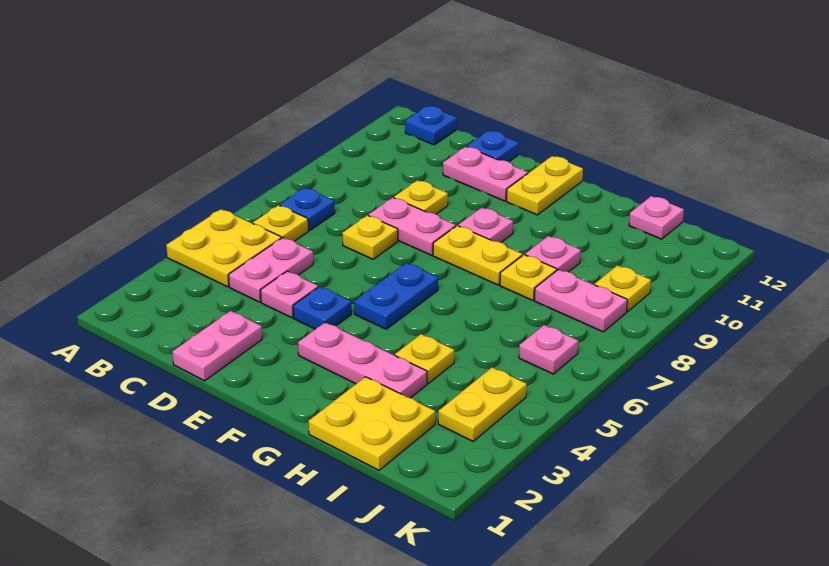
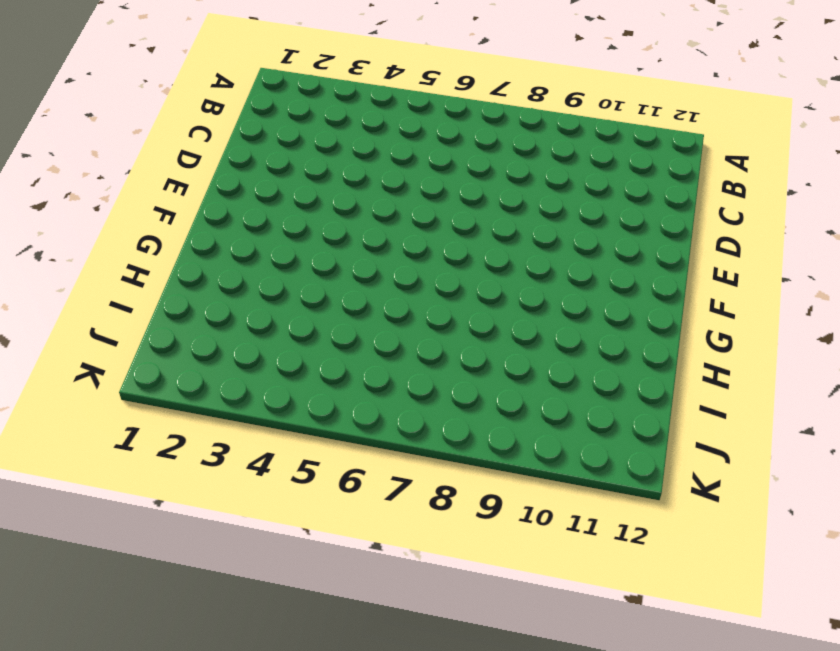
none -> yellow 2x2 plate [166,209,281,287]
none -> yellow 1x1 plate [253,205,308,241]
none -> blue 1x1 plate [280,188,335,230]

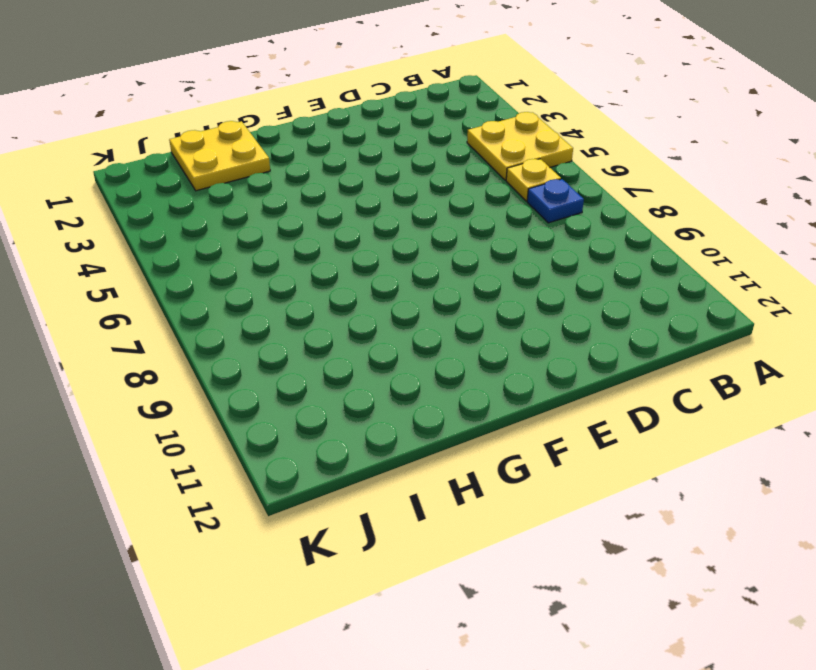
none -> blue 1x1 plate [405,106,457,145]
none -> pink 1x2 plate [229,238,313,302]
none -> pink 1x2 plate [172,311,262,381]

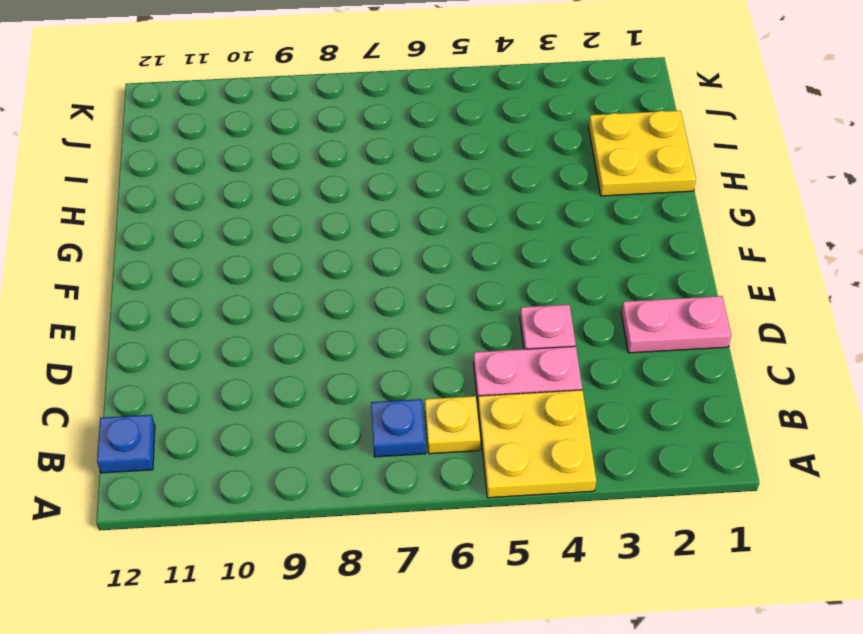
none -> yellow 1x1 plate [342,215,398,259]
none -> pink 1x2 plate [368,198,456,255]
none -> yellow 1x1 plate [394,180,448,214]

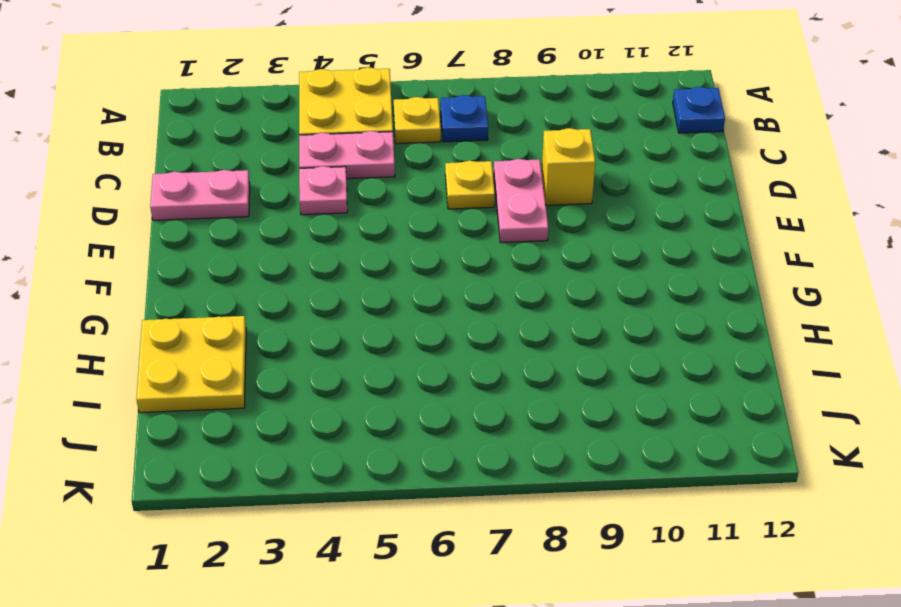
yellow 1x1 brick [542,128,595,205] -> yellow 1x1 plate [394,180,448,214]
none -> pink 1x2 plate [443,147,528,201]
none -> blue 1x1 plate [467,131,519,162]
none -> blue 1x1 plate [293,286,351,329]

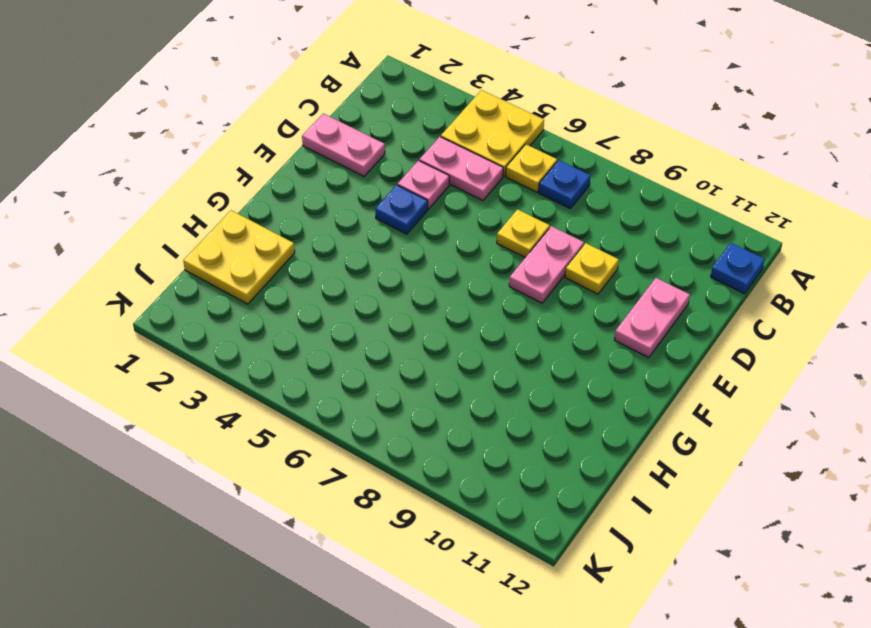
none -> blue 1x1 plate [467,131,519,162]
none -> pink 1x3 plate [298,322,427,398]
none -> blue 1x2 plate [354,263,438,329]

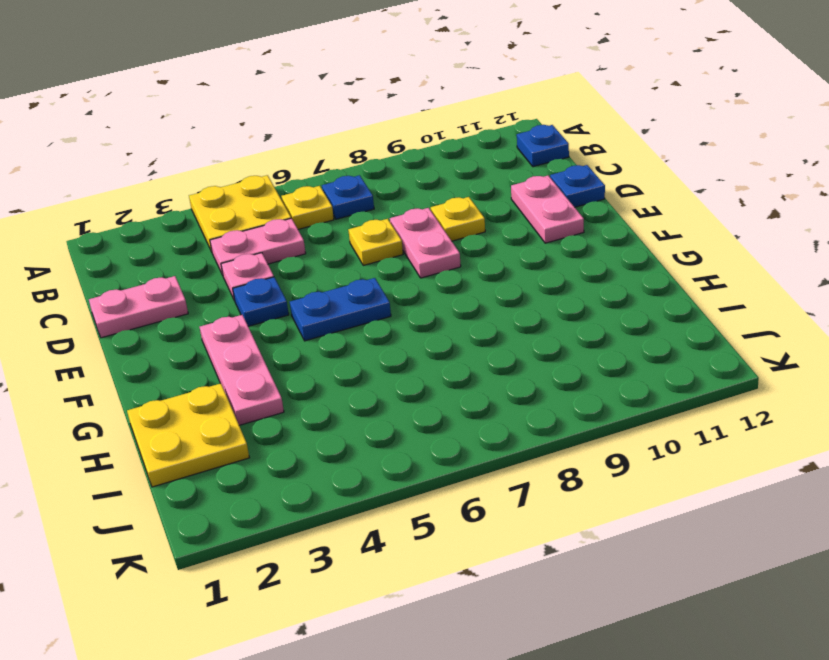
none -> yellow 1x2 plate [433,226,522,285]
none -> pink 1x1 plate [458,208,513,242]
none -> yellow 1x2 plate [507,156,583,215]

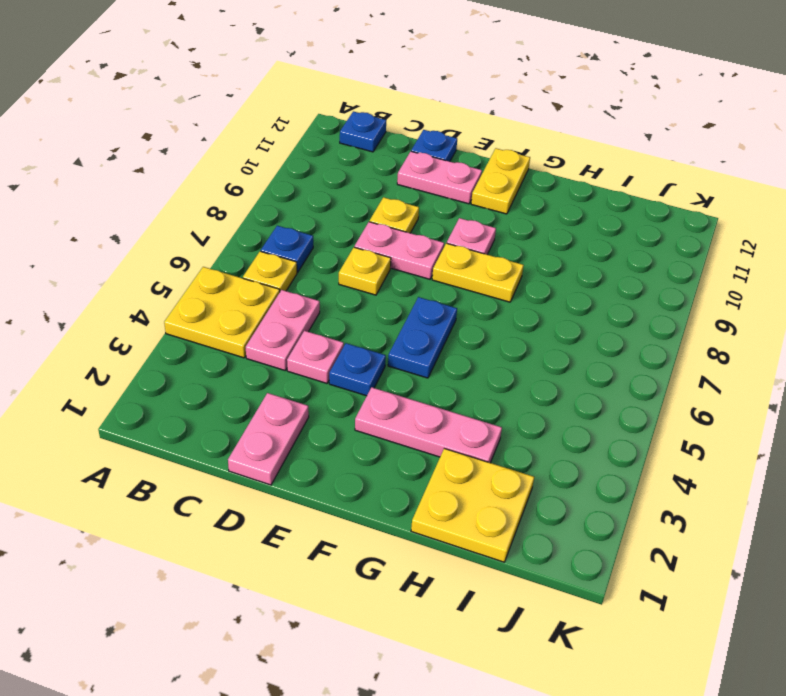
none -> yellow 1x1 plate [395,334,454,383]
none -> yellow 1x1 plate [500,255,557,300]
none -> pink 1x1 plate [525,236,581,272]

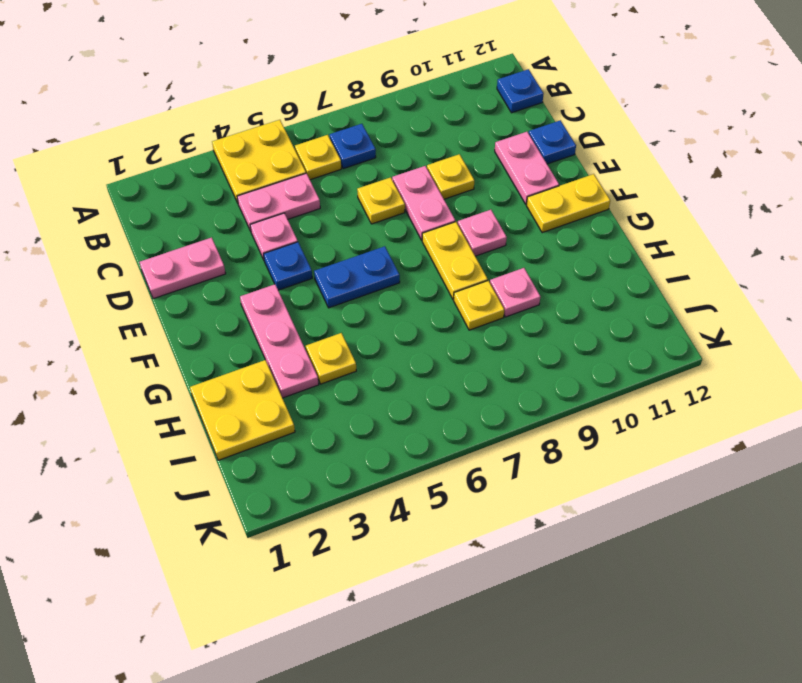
none -> pink 1x2 plate [534,270,627,332]
none -> pink 1x1 plate [629,196,684,239]
none -> yellow 1x2 plate [438,367,527,441]

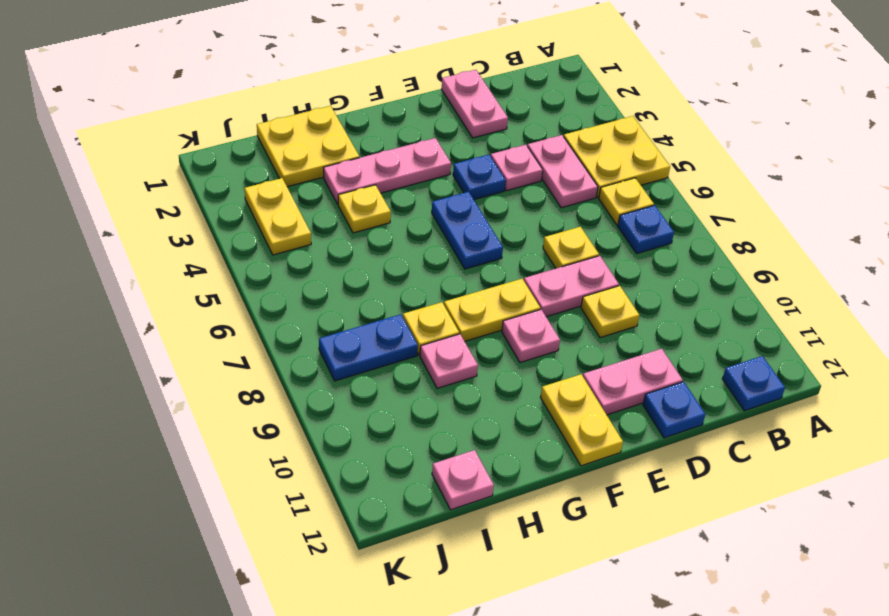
blue 1x2 plate [319,314,418,381] -> pink 1x2 plate [534,270,627,332]
none -> pink 1x1 plate [519,325,578,374]
none -> yellow 1x1 plate [595,265,651,312]

